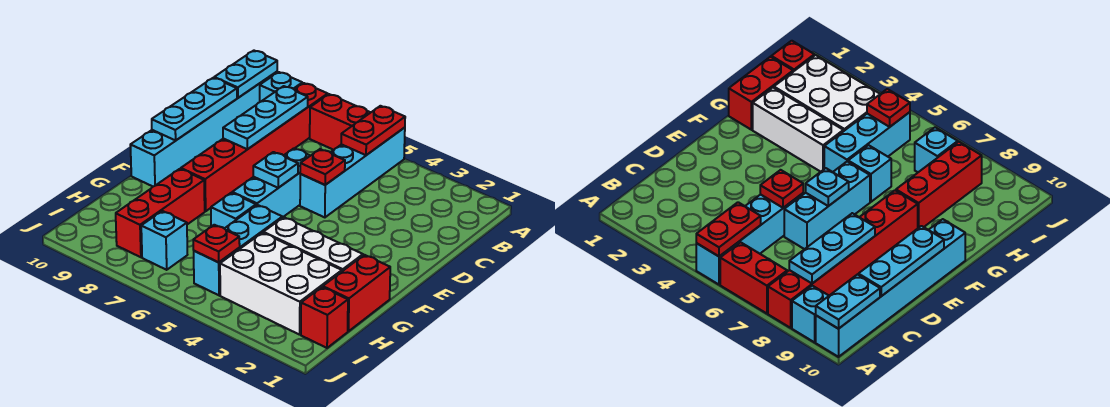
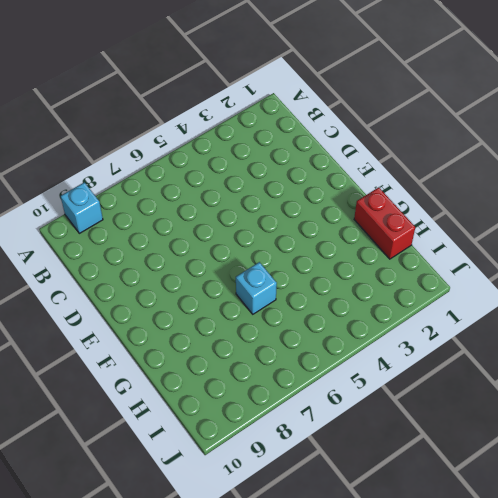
none -> cyan 1x4 brick [300,128,405,217]
none -> red 1x2 brick [310,94,371,150]
none -> red 1x6 brick [181,83,328,211]

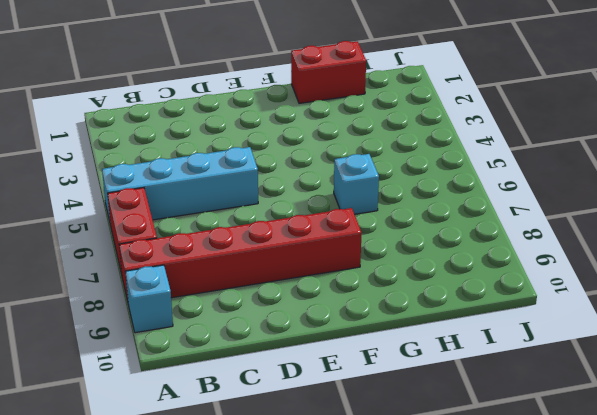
none -> cyan 1x6 brick [130,72,277,187]
none -> cyan 1x3 brick [232,148,310,218]
none -> white 1x3 brick [263,217,363,271]

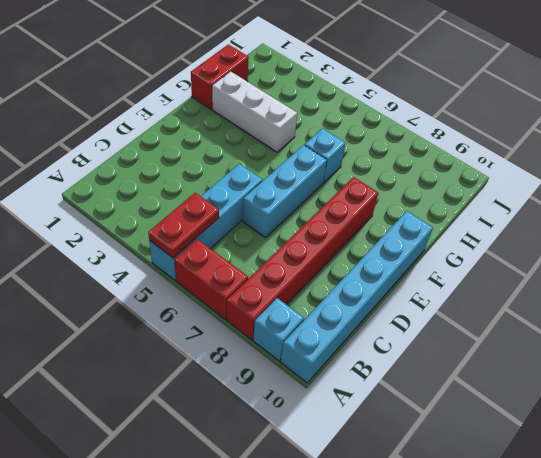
none -> cyan 1x3 brick [194,205,282,295]
none -> red 1x3 brick [116,169,205,257]
none -> white 2x3 brick [220,233,342,335]

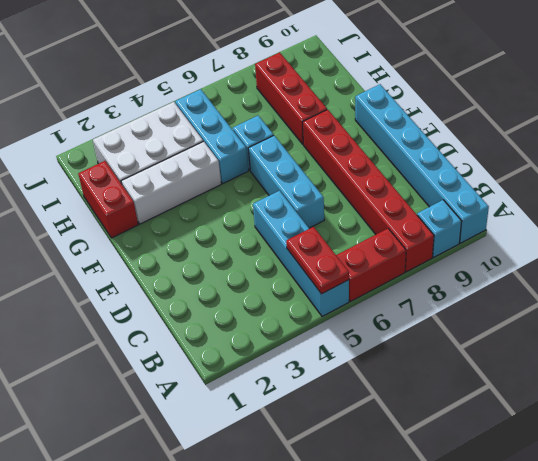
none -> red 1x1 brick [301,287,348,348]
none -> cyan 1x1 brick [141,211,187,270]
none -> cyan 1x2 plate [214,51,277,98]

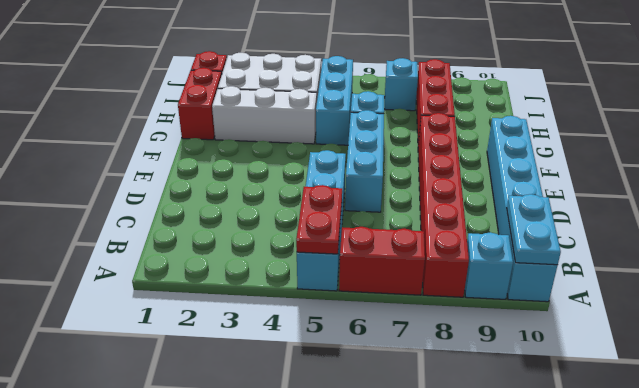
none -> cyan 1x3 plate [223,86,308,149]
none -> cyan 1x3 plate [152,78,237,140]
none -> red 1x1 plate [300,149,345,185]

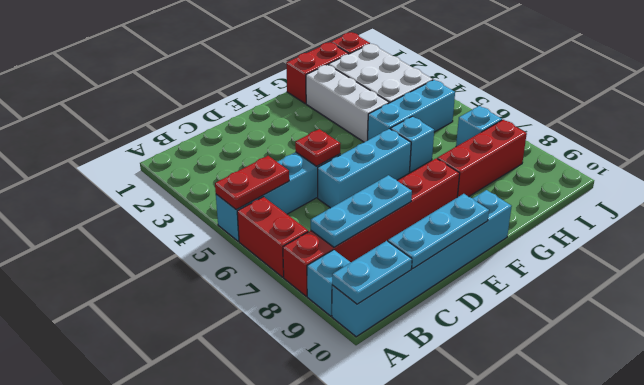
none -> cyan 1x1 plate [253,152,298,188]
none -> red 1x1 plate [193,225,240,262]

